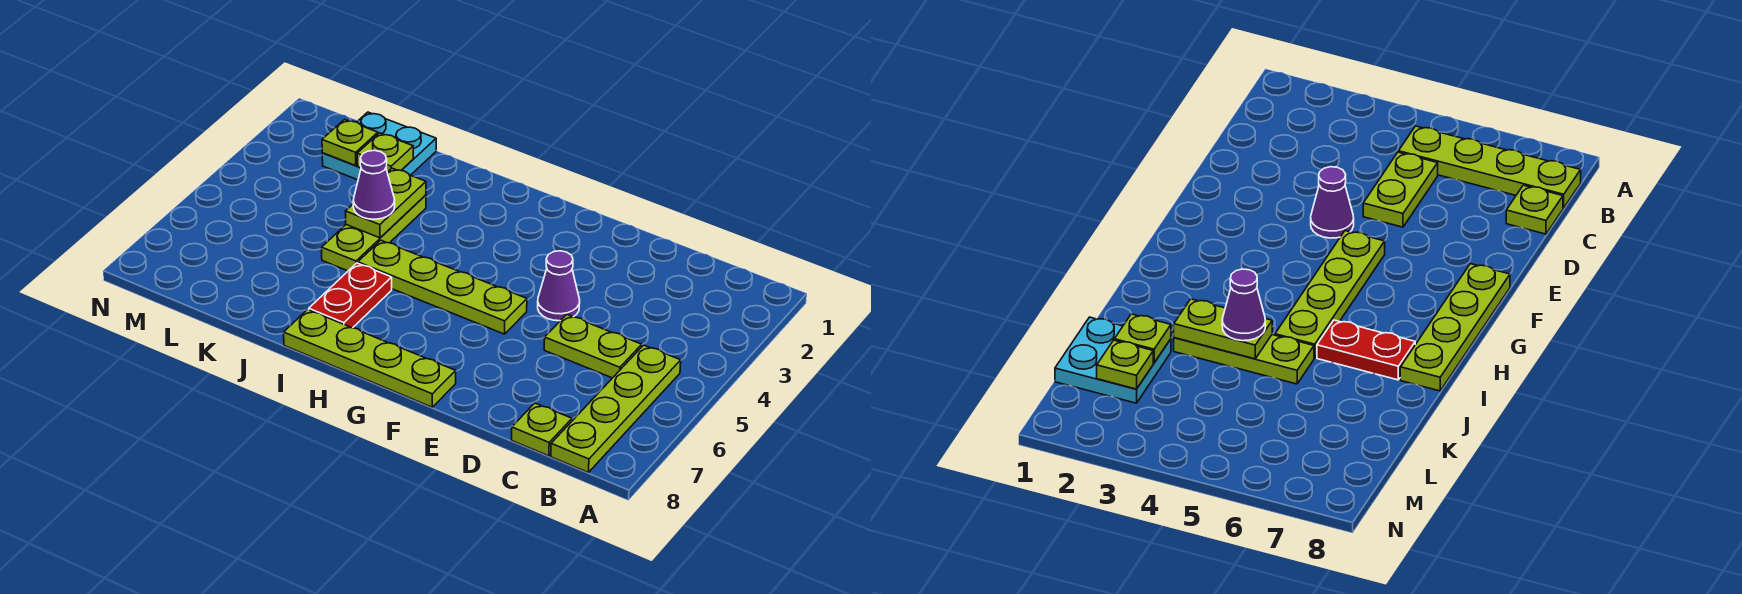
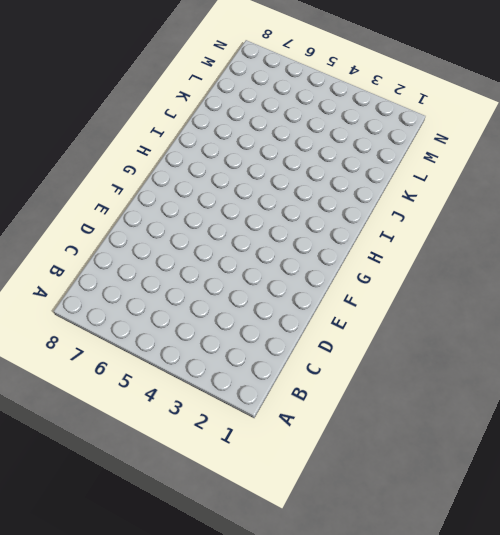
none -> lime 1x4 plate [551,345,681,472]
none -> lime 1x2 plate [544,315,642,378]
none -> lime 1x1 plate [512,403,572,456]

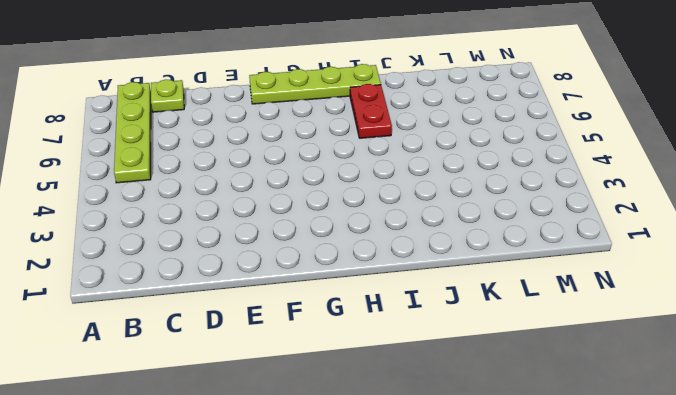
none -> lime 1x2 plate [544,315,642,378]
none -> purple 1x1 cone [538,251,580,321]
none -> lime 1x4 plate [358,240,527,334]

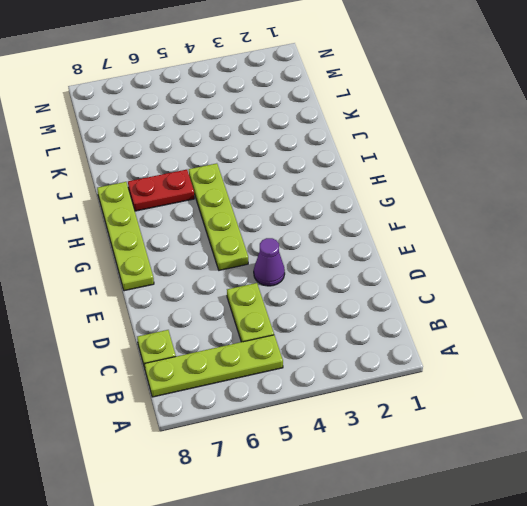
none -> lime 1x3 plate [322,195,426,271]
none -> cyan 2x2 plate [322,112,436,180]
none -> lime 1x2 plate [345,168,426,238]

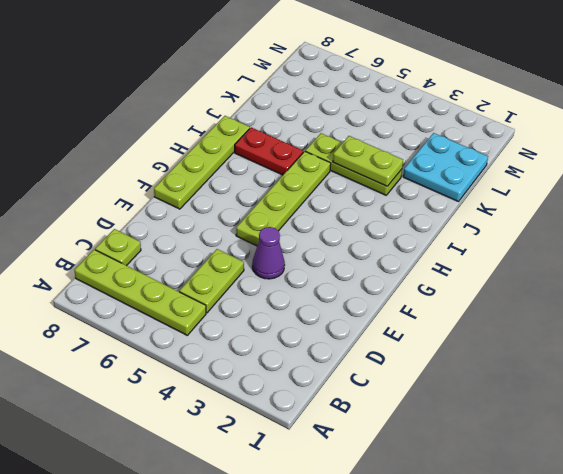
none -> lime 1x1 plate [357,133,413,172]
none -> lime 1x1 plate [322,120,378,165]
none -> purple 1x1 cone [353,150,395,219]

